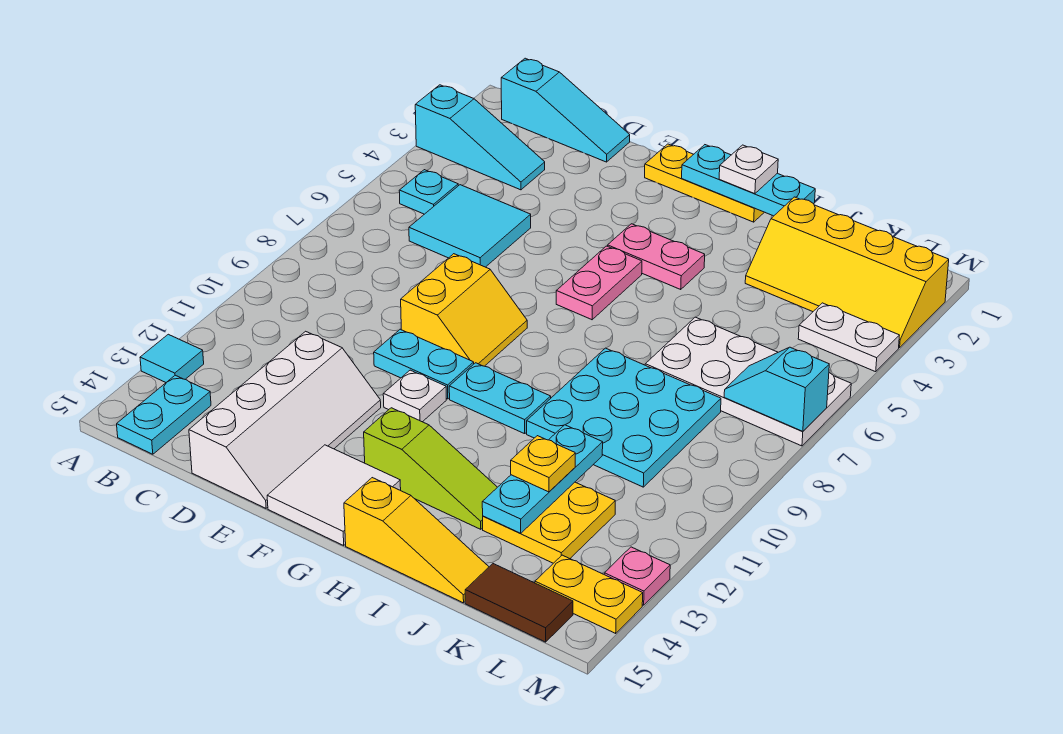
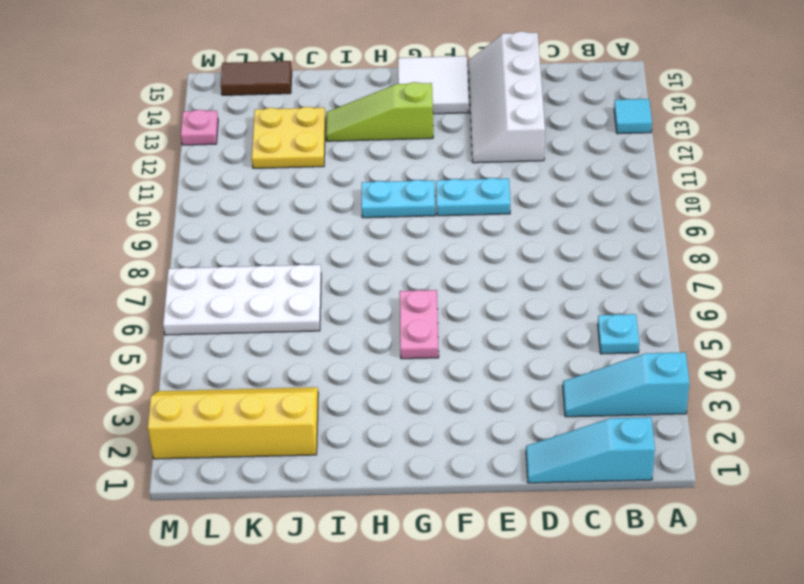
none -> cyan 1x2 plate [117,375,211,454]
none -> cyan 2x2 tile [409,185,531,267]
none -> yellow 2x2 slope [401,254,527,366]
none -> yellow 1x3 plate [645,144,764,222]

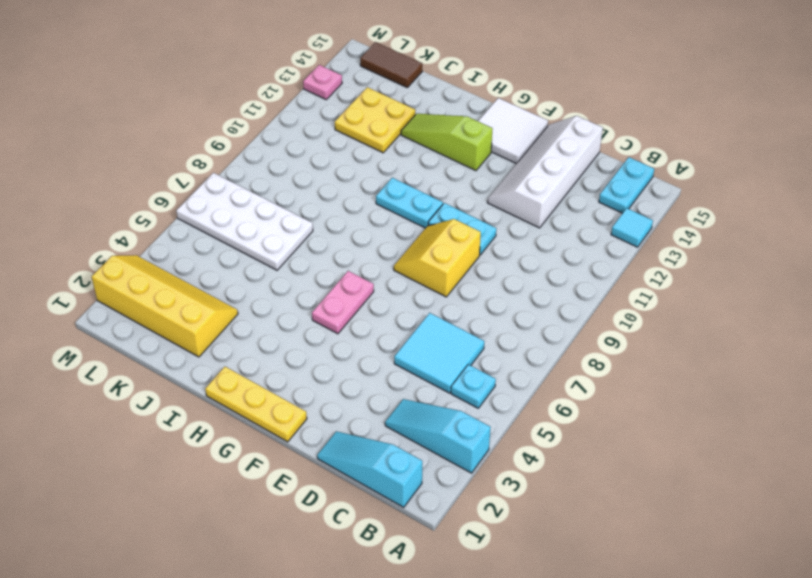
none -> white 1x1 plate [383,370,446,422]
none -> pink 1x2 plate [608,224,705,289]
none -> yellow 1x3 slope [344,478,489,603]
none -> cyan 3x3 plate [527,348,721,487]

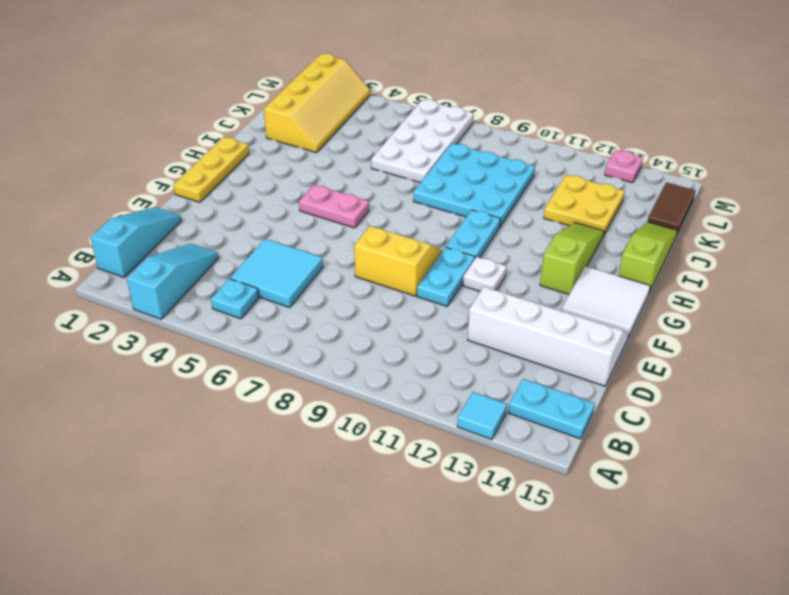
lime 1x3 slope [619,222,678,293] -> yellow 1x3 slope [344,478,489,603]
none -> pink 1x2 plate [608,224,705,289]
none -> white 1x2 plate [798,303,900,372]
none -> yellow 1x2 plate [535,555,643,633]
none -> cyan 1x3 plate [682,145,815,216]

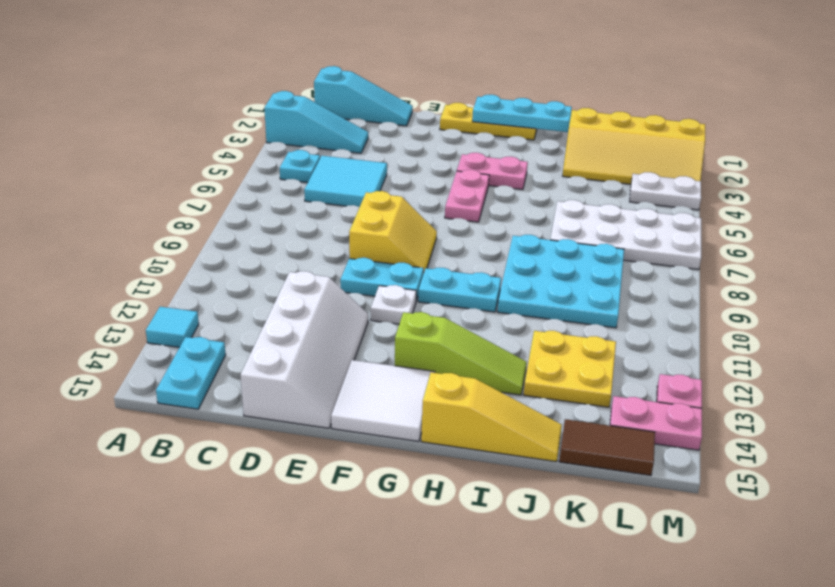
pink 1x2 plate [610,396,702,450] -> yellow 1x2 plate [535,555,643,633]
none -> cyan 1x3 plate [482,425,603,533]
none -> cyan 1x2 slope [724,347,829,431]
none -> white 1x1 plate [719,145,778,194]
none -> yellow 1x1 plate [511,436,575,492]

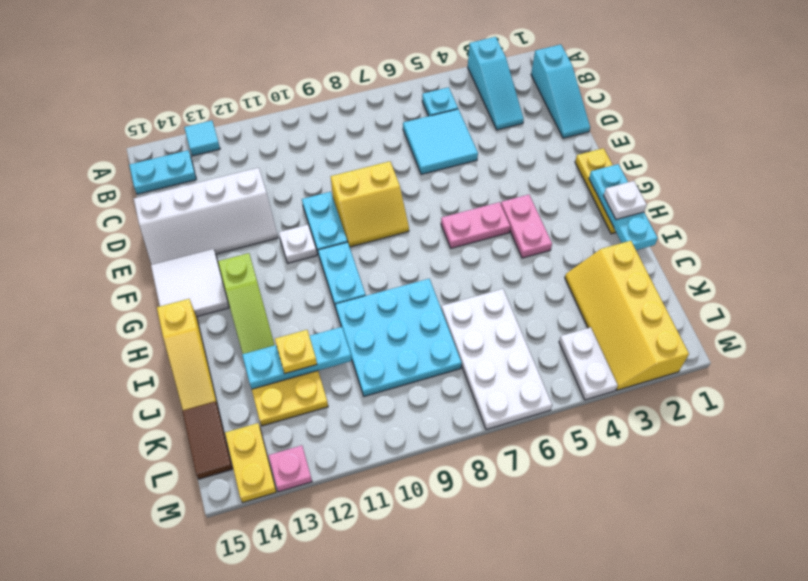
none -> cyan 1x2 slope [724,347,829,431]

